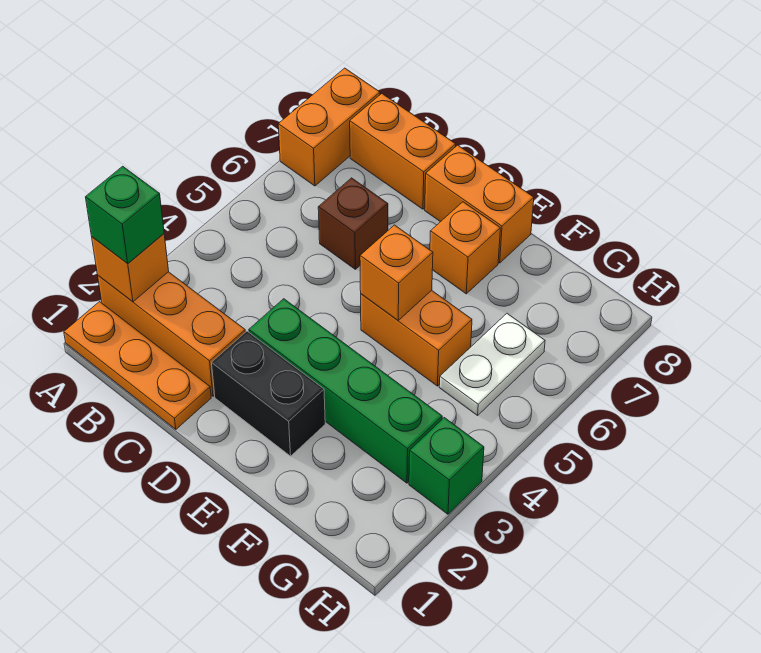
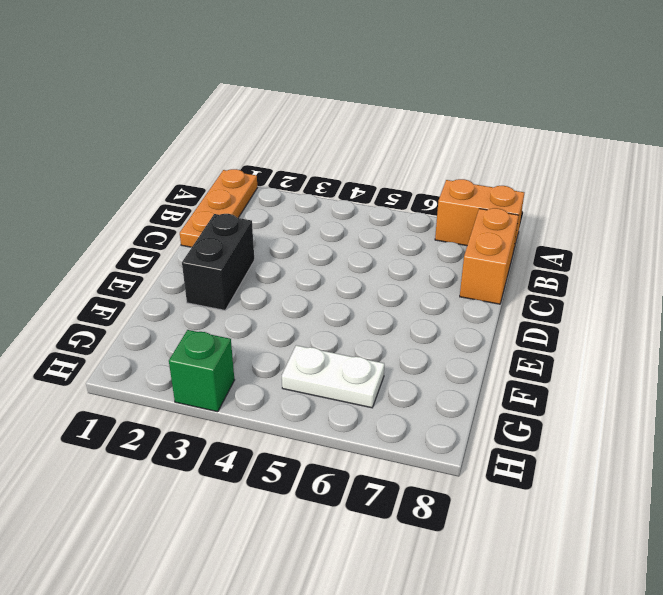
none -> orange 1x3 brick [98,272,245,396]
none -> brown 1x1 brick [318,178,388,269]
none -> green 1x4 brick [249,299,442,483]

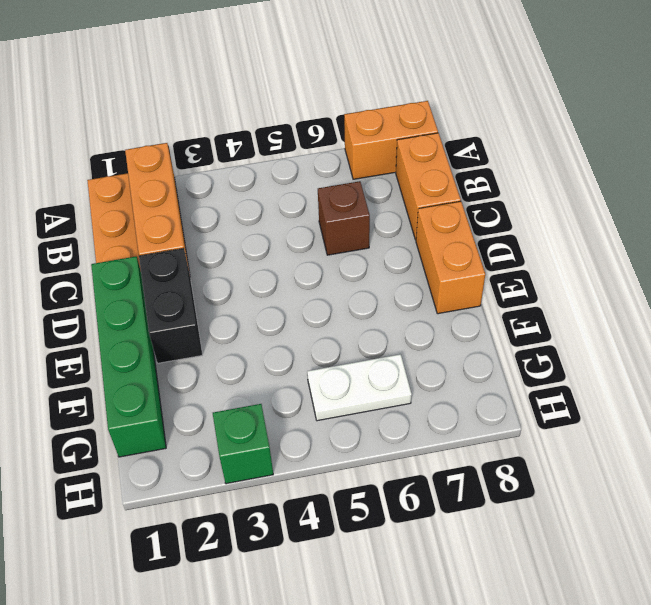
green 1x4 brick [91,257,166,457] -> green 1x4 brick moved to [249,299,442,483]
none -> orange 1x2 brick [361,290,472,386]
none -> orange 1x1 brick [430,202,500,294]
none -> orange 1x1 brick [92,234,169,302]

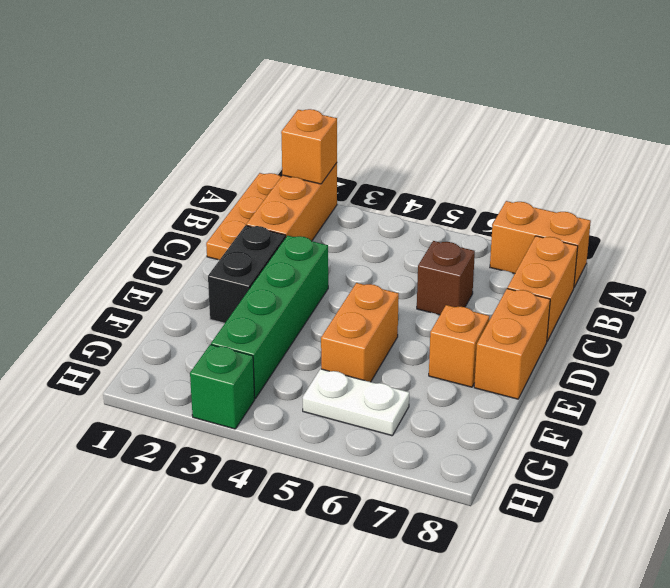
none -> orange 1x1 brick [360,225,433,320]
none -> green 1x1 brick [86,166,164,264]

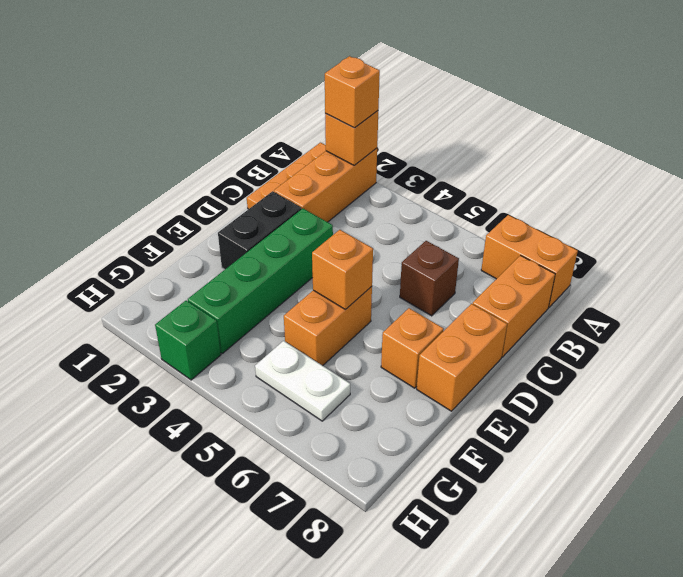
orange 1x1 brick [325,56,380,128] -> green 1x1 brick [86,166,164,264]

